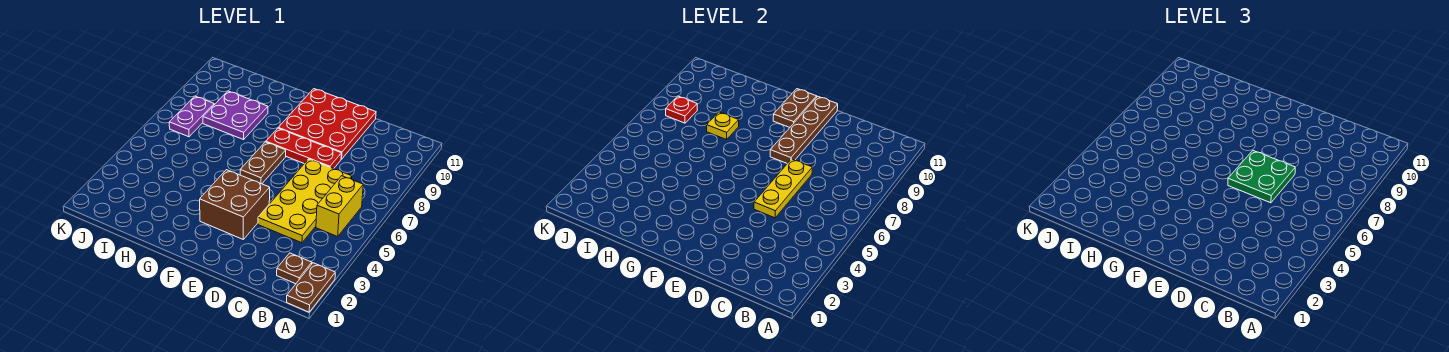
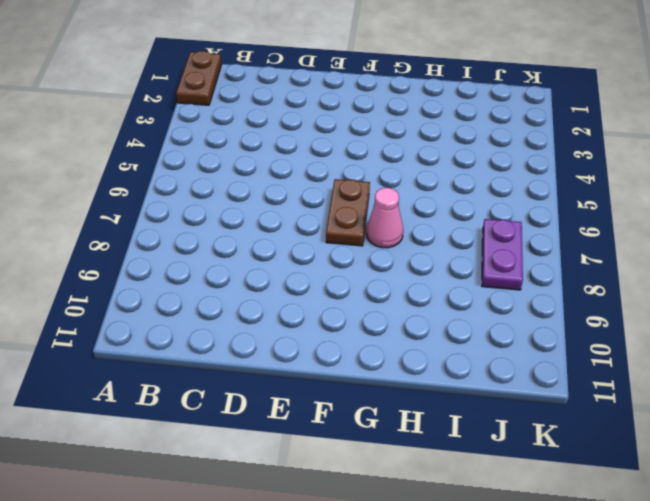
pink 1x1 cone [366,188,403,248] -> none
none -> brown 1x1 plate [277,253,312,284]
none -> yellow 1x2 brick [316,176,363,236]
none -> yellow 2x4 plate [258,159,352,243]

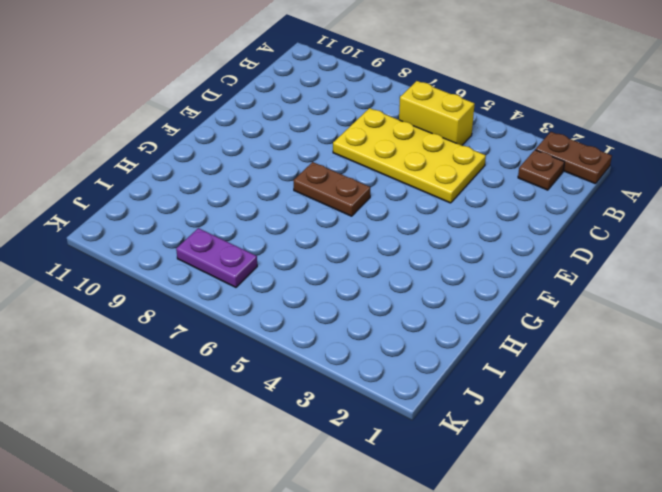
none -> red 1x3 plate [266,128,341,169]
none -> red 3x3 plate [279,89,376,159]
none -> brown 2x2 brick [200,170,270,239]

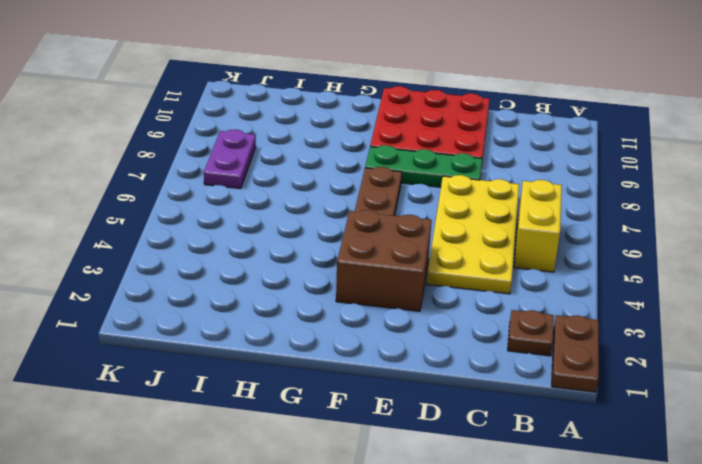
green 1x3 plate [365,145,483,187] -> red 1x3 plate [266,128,341,169]
none -> purple 2x2 plate [203,91,268,140]
none -> yellow 1x3 plate [754,159,812,218]
none -> brown 1x4 plate [770,96,838,163]

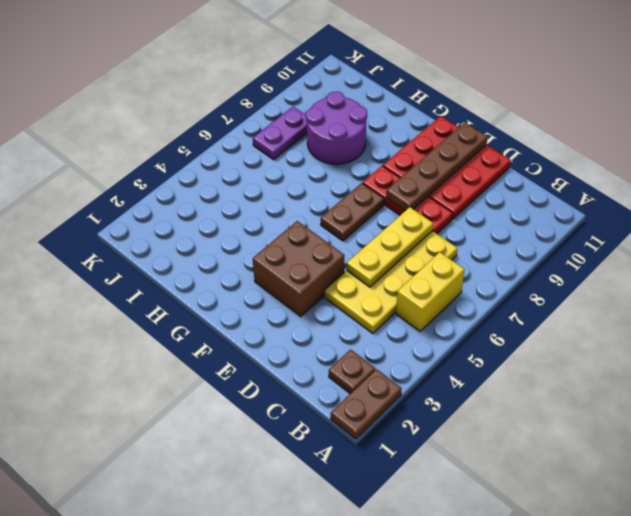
purple 2x2 round brick [306,91,367,164] -> purple 2x2 plate [203,91,268,140]
none -> brown 1x2 plate [773,89,817,127]
none -> yellow 1x1 plate [707,112,739,140]
none -> red 1x1 plate [666,96,697,123]

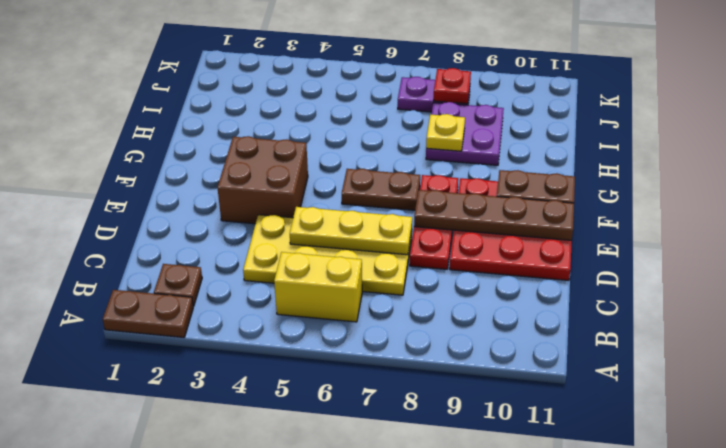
none -> green 2x2 plate [1228,151,1295,203]

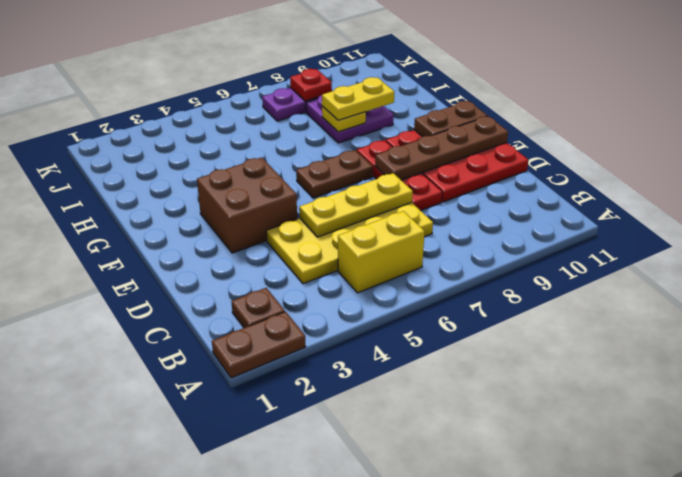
yellow 1x2 plate [322,77,394,120] -> none
none -> green 2x2 plate [1228,151,1295,203]

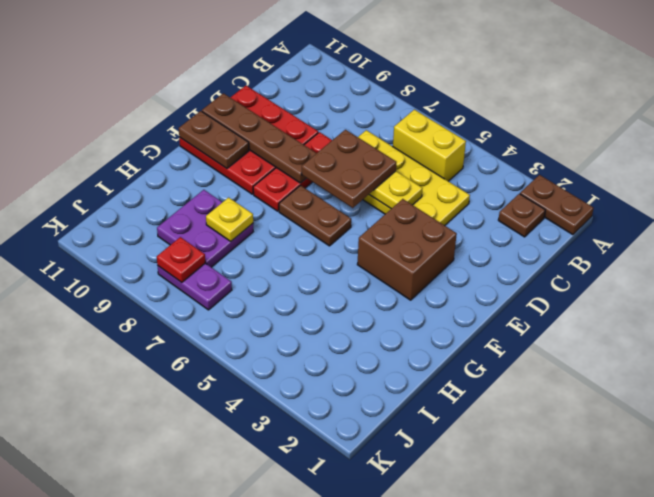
brown 2x2 plate [302,130,396,208] -> green 2x2 plate [1228,151,1295,203]

